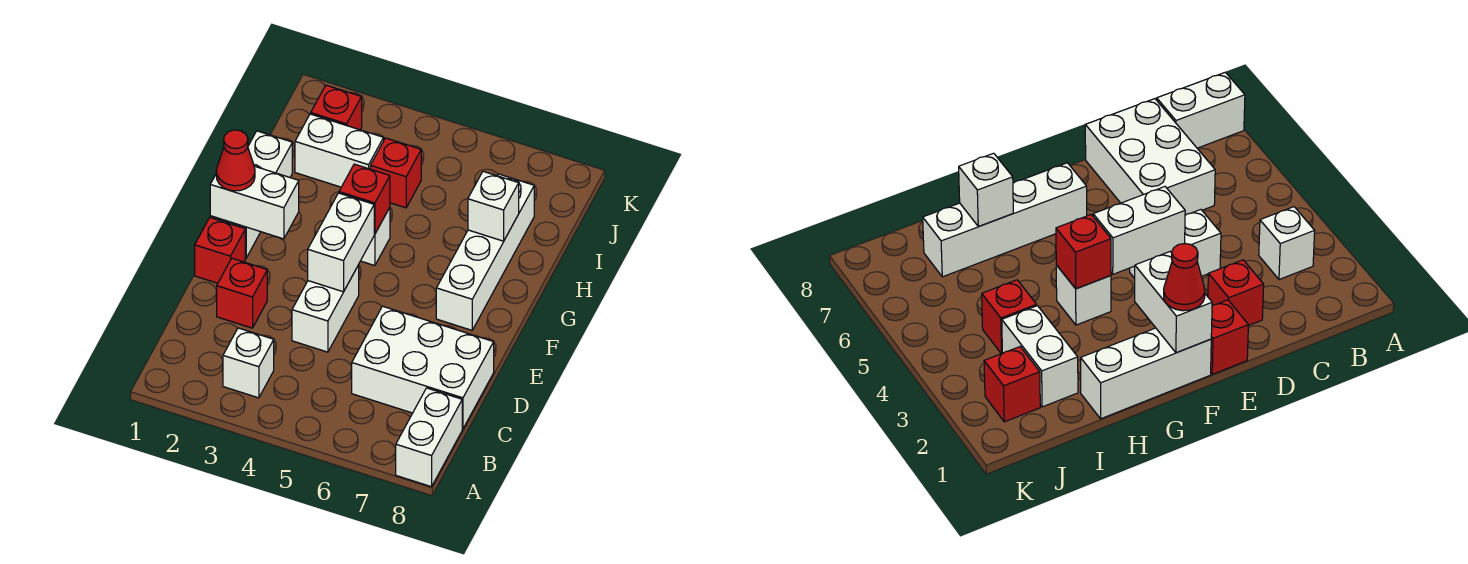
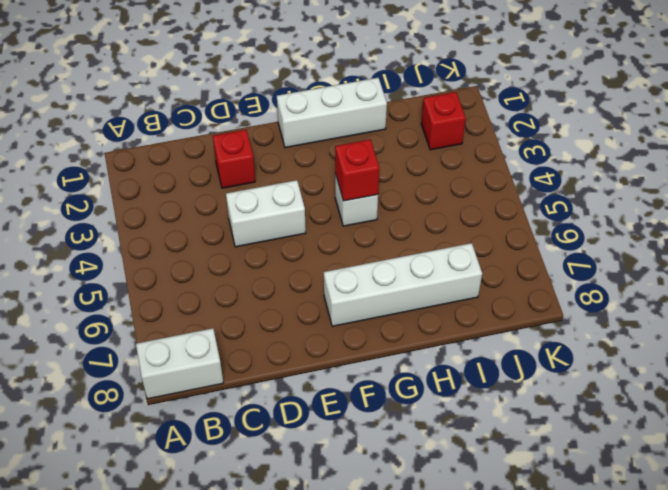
none -> white 1x1 brick [223,328,274,398]
none -> white 2x3 brick [352,306,494,429]
none -> red 1x1 brick [195,218,245,283]

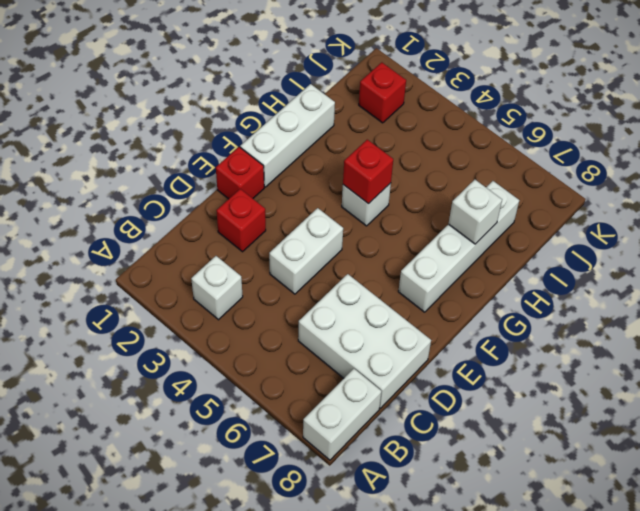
none -> white 1x2 brick [295,114,384,187]
none -> red 1x1 brick [370,138,421,208]
none -> white 1x2 brick [308,193,374,292]

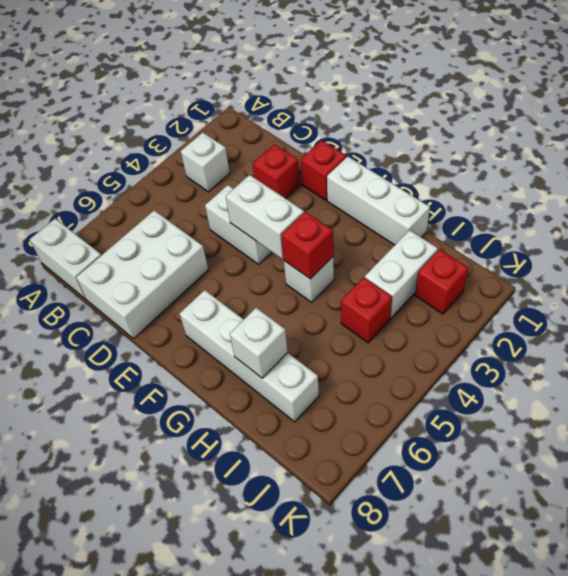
none -> white 1x2 brick [210,166,299,239]
none -> red 1x1 cone [216,130,255,191]

